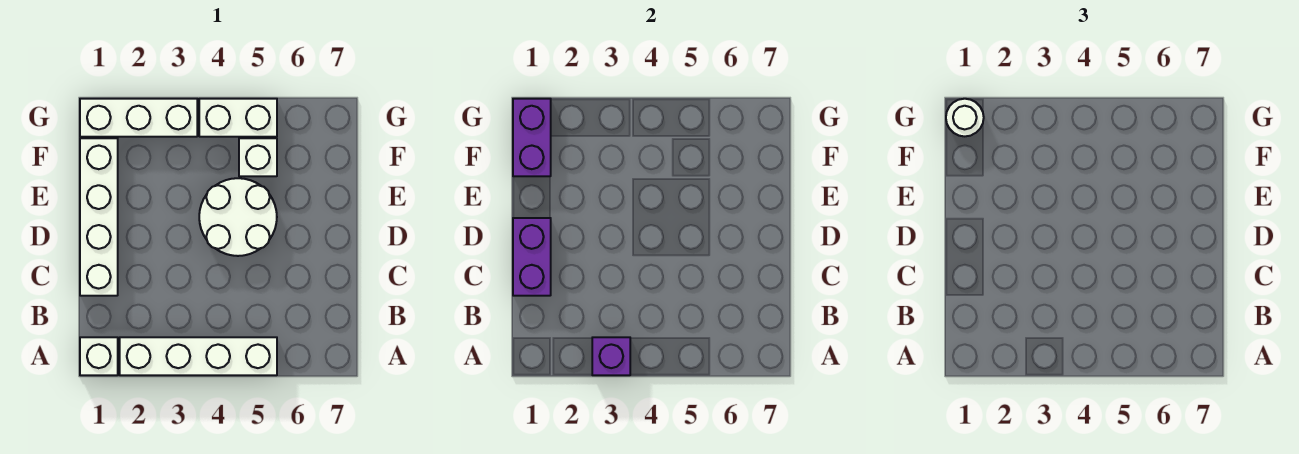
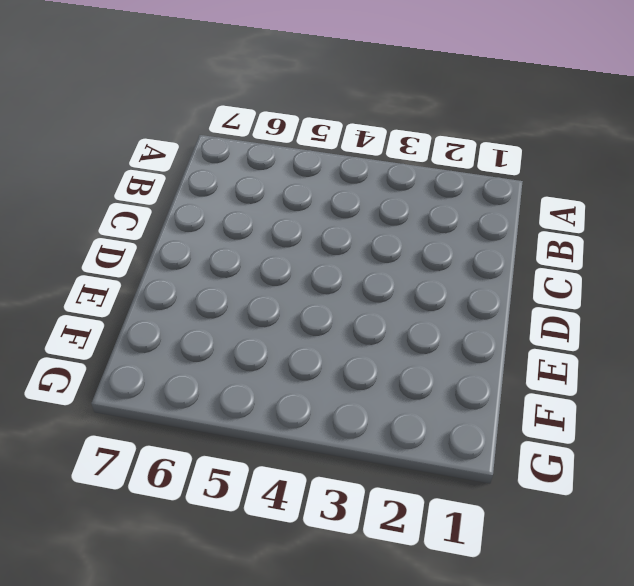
none -> white 1x1 brick [80,337,118,375]
none -> white 1x4 brick [120,337,277,375]

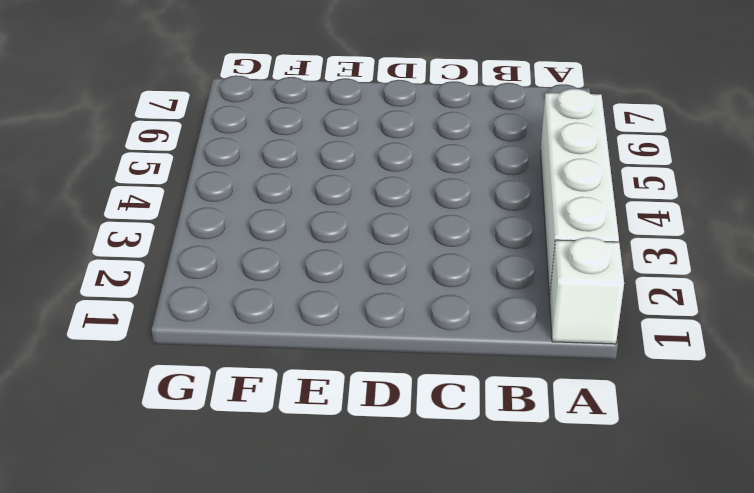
none -> white 1x4 brick [80,138,118,296]
none -> white 2x2 round brick [199,178,277,256]

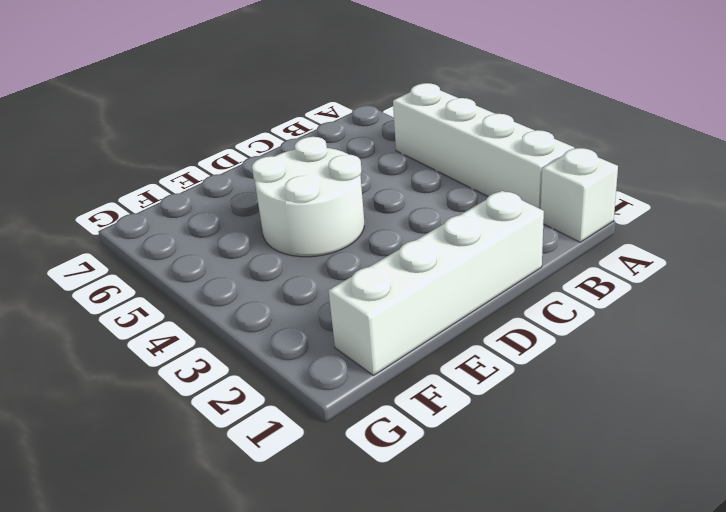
none -> white 1x1 brick [239,138,277,176]
none -> white 1x3 brick [80,99,197,137]

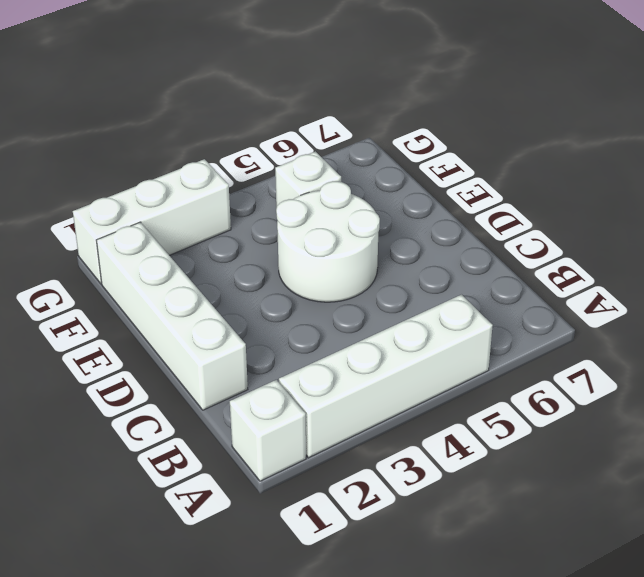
none -> white 1x2 brick [199,99,277,137]
none -> purple 1x1 brick [592,337,630,375]

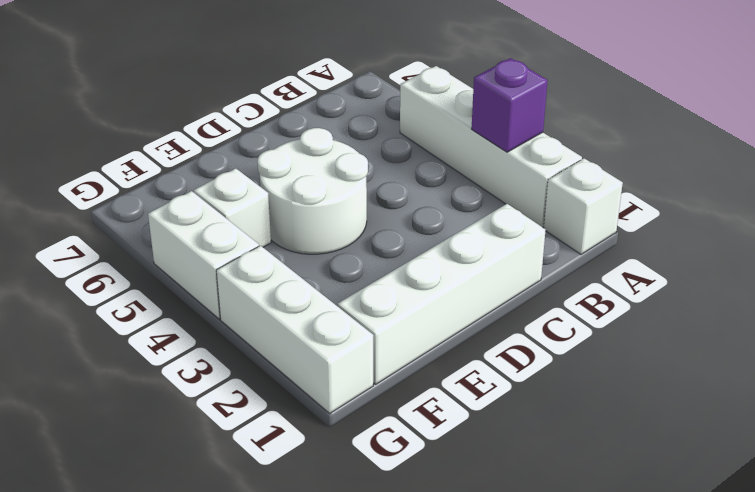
none -> purple 1x2 brick [513,218,551,296]
none -> purple 1x2 brick [513,99,551,176]

